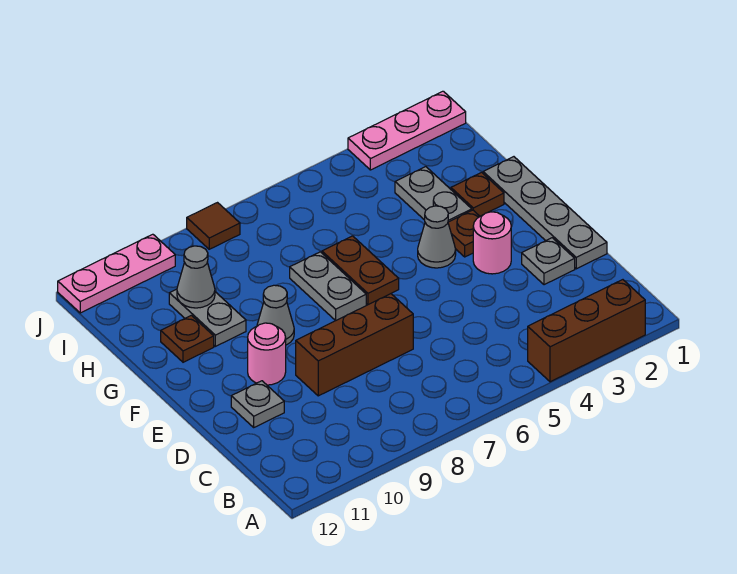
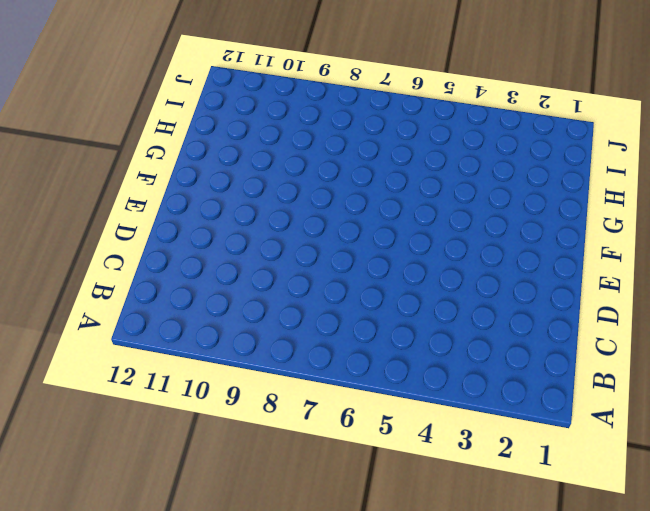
none -> brown 1x3 brick [528,280,645,382]
none -> grey 1x4 plate [483,157,607,269]
none -> grey 1x1 plate [522,238,575,285]

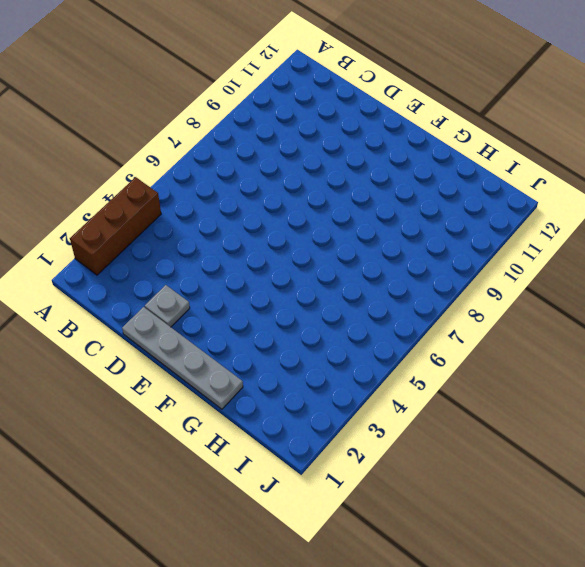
none -> brown 1x3 brick [296,294,413,396]
none -> grey 1x1 plate [231,381,284,427]
none -> pink 1x1 round brick [473,212,511,274]

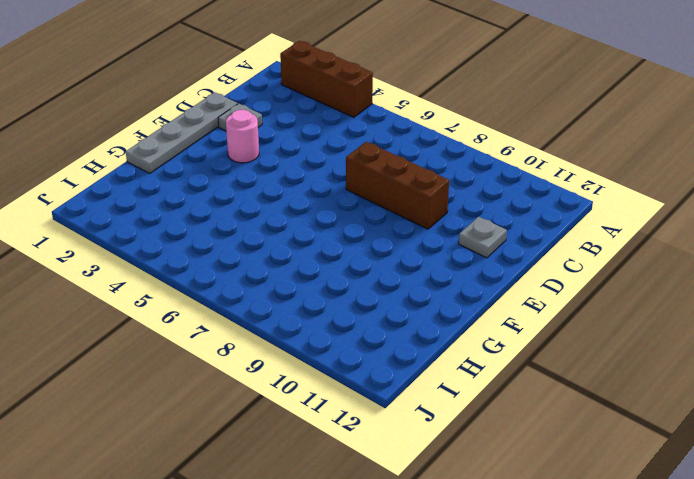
none -> pink 1x1 round brick [248,323,286,385]
none -> brown 1x1 plate [448,210,480,257]
none -> grey 1x1 cone [418,206,456,268]

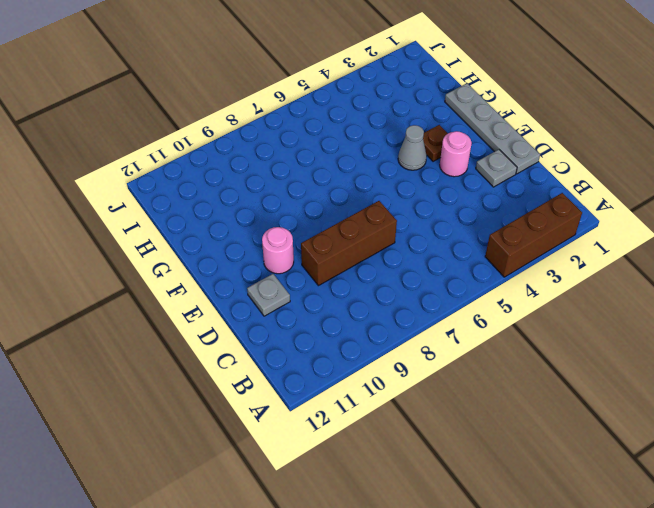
none -> brown 1x2 plate [322,236,399,305]
none -> grey 1x2 plate [290,252,366,321]
none -> grey 1x1 cone [257,285,294,345]

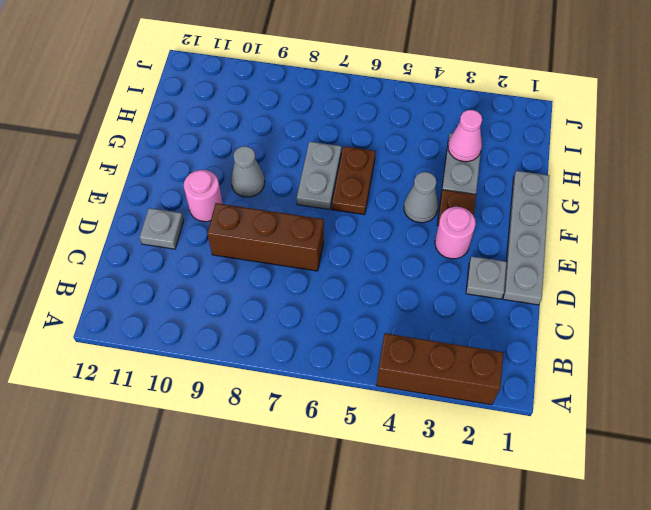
pink 1x1 cone [448,110,482,162] -> none
none -> brown 1x1 plate [451,172,504,216]
none -> grey 1x2 plate [169,289,246,346]
none -> brown 1x1 plate [161,315,214,362]

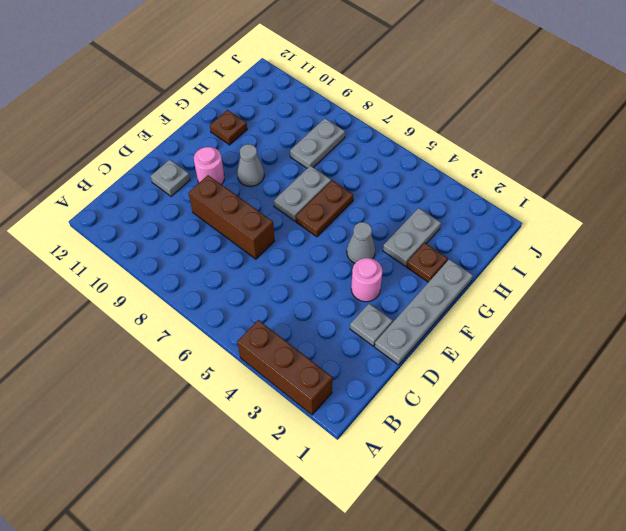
grey 1x2 plate [290,118,345,168] -> grey 1x2 plate moved to [169,289,246,346]
none -> brown 1x1 plate [448,210,480,257]
none -> pink 1x3 plate [348,91,466,170]
none -> brown 1x1 tile [187,203,240,249]

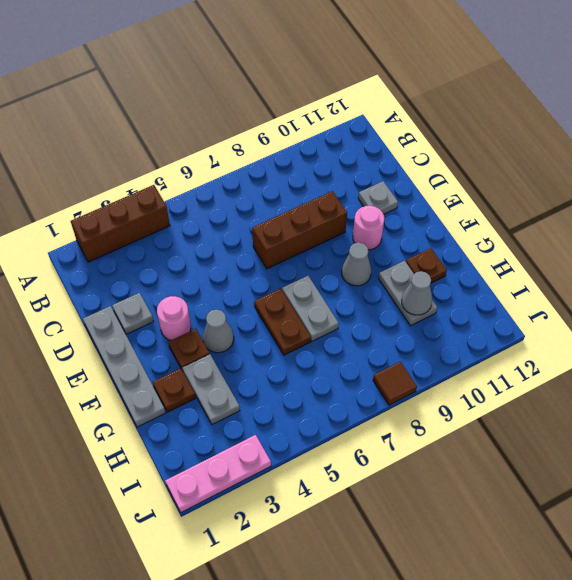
none -> pink 1x3 plate [58,234,175,313]

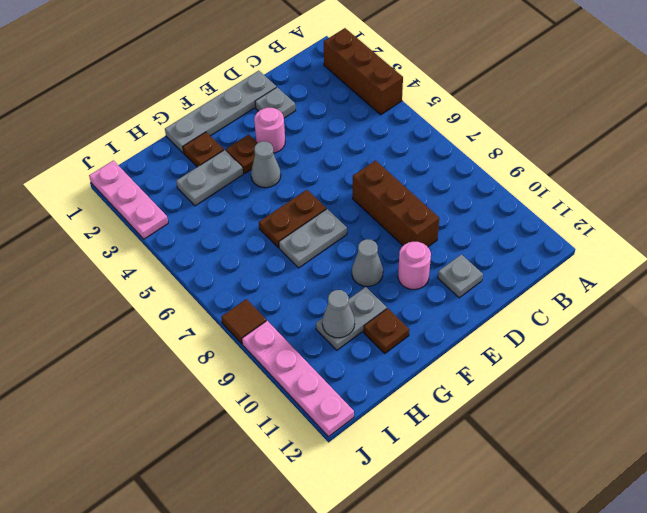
pink 1x4 plate [242,321,354,437] -> pink 1x3 plate [58,234,175,313]

